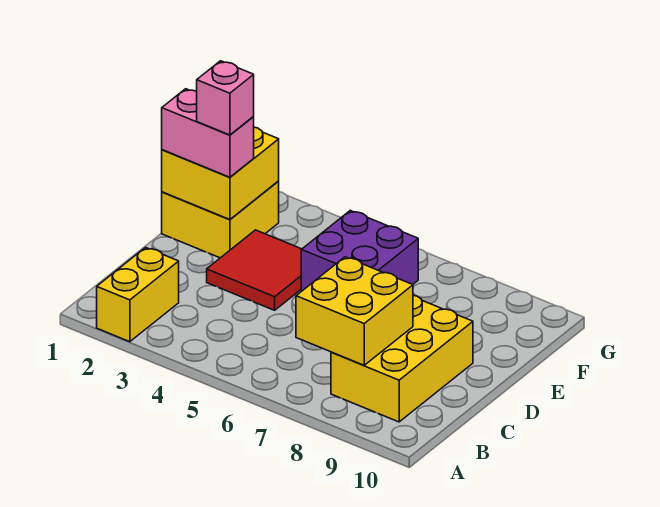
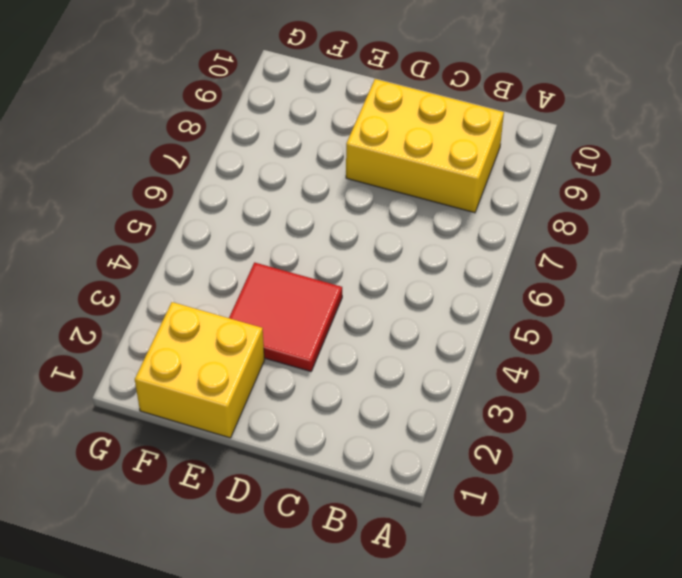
none -> yellow 1x2 brick [97,248,179,342]
none -> purple 2x2 brick [301,211,418,291]

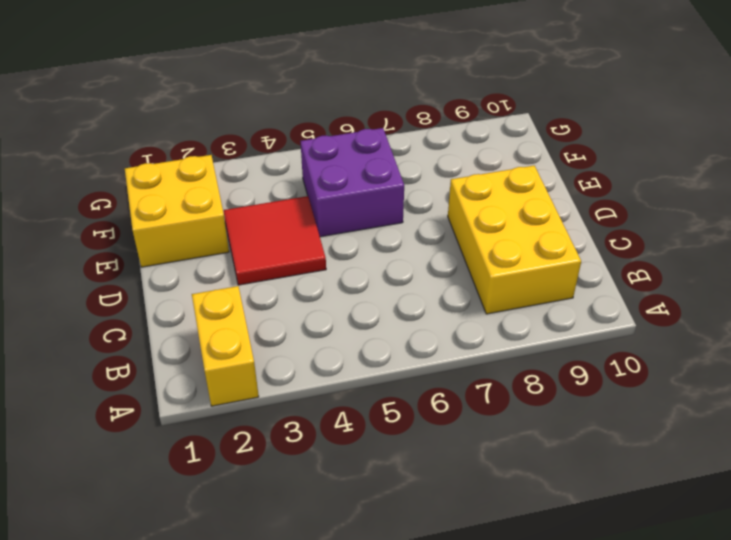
none -> yellow 2x2 brick [296,257,413,365]
none -> yellow 2x2 brick [162,127,279,220]

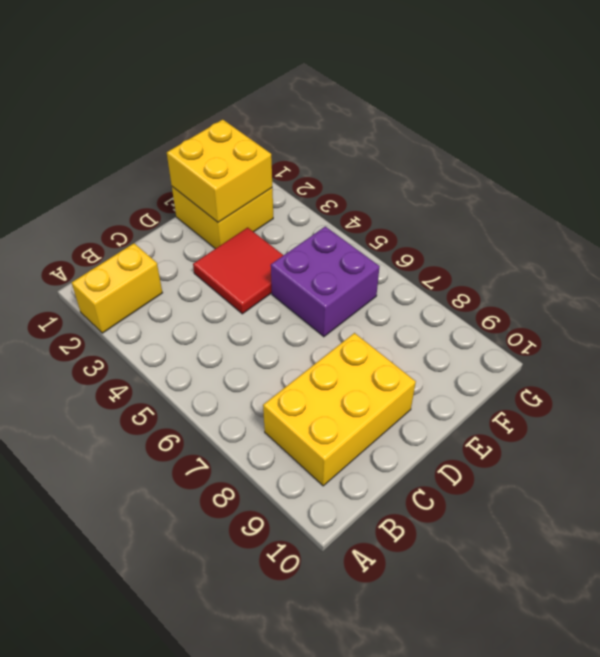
none -> yellow 2x2 brick [296,257,413,365]
none -> pink 1x2 brick [162,89,254,177]

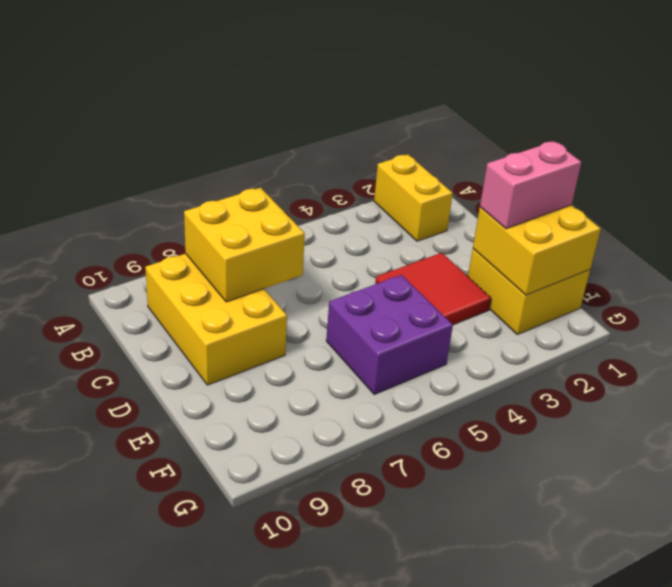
none -> pink 1x1 brick [197,61,254,135]

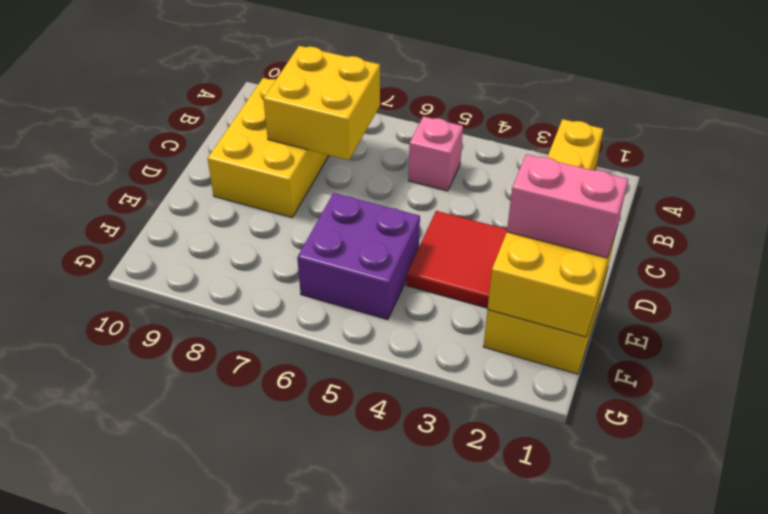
pink 1x1 brick [409,116,463,191] -> pink 1x1 brick moved to [197,61,254,135]

